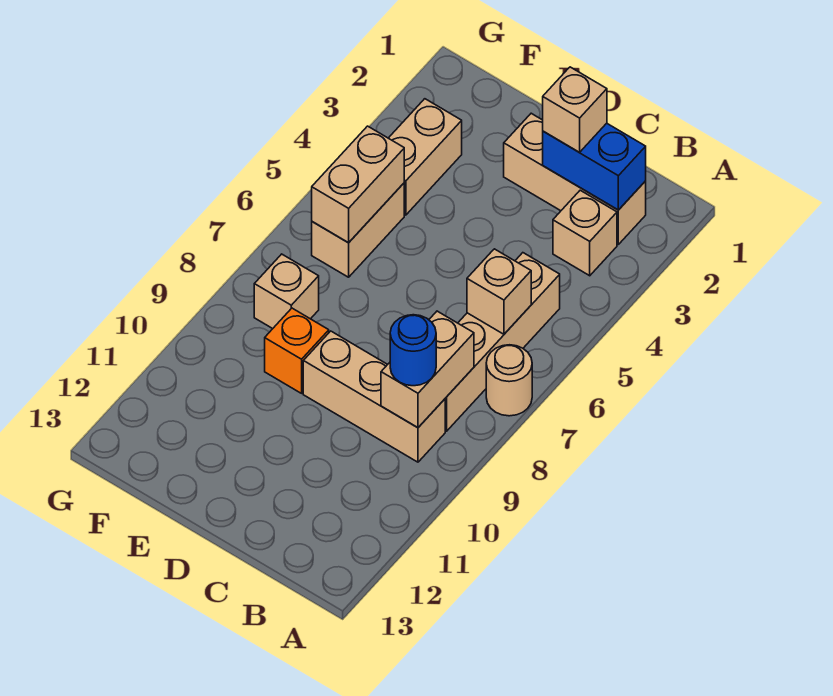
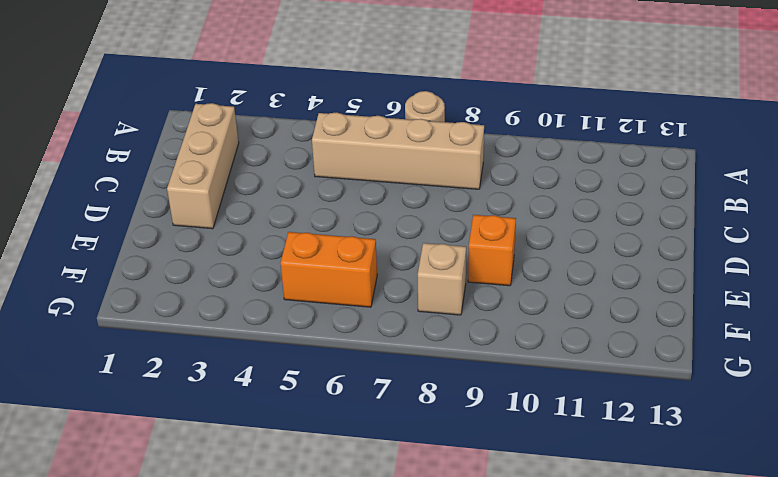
orange 1x2 brick [280,232,377,307] -> tan 1x2 brick [312,183,404,277]
none -> tan 1x1 brick [553,190,617,276]
none -> tan 1x3 brick [303,331,445,462]
none -> tan 1x2 brick [389,99,462,215]

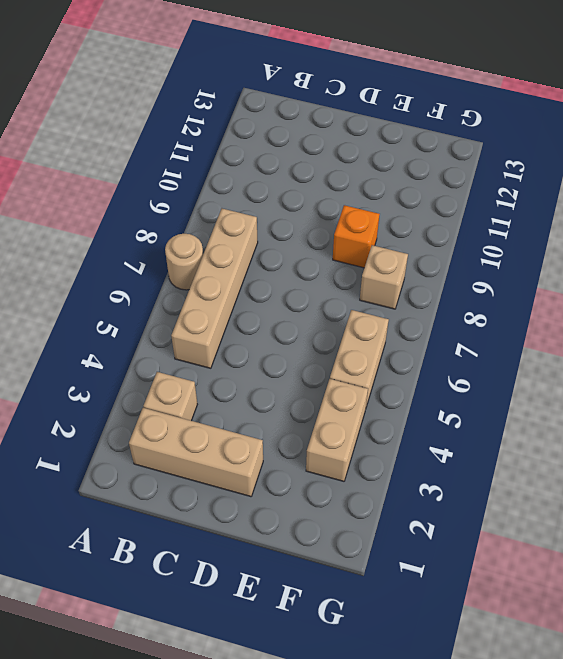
none -> tan 1x3 brick [303,331,445,462]
none -> blue 1x2 brick [543,123,646,210]
none -> tan 1x1 brick [467,249,531,334]

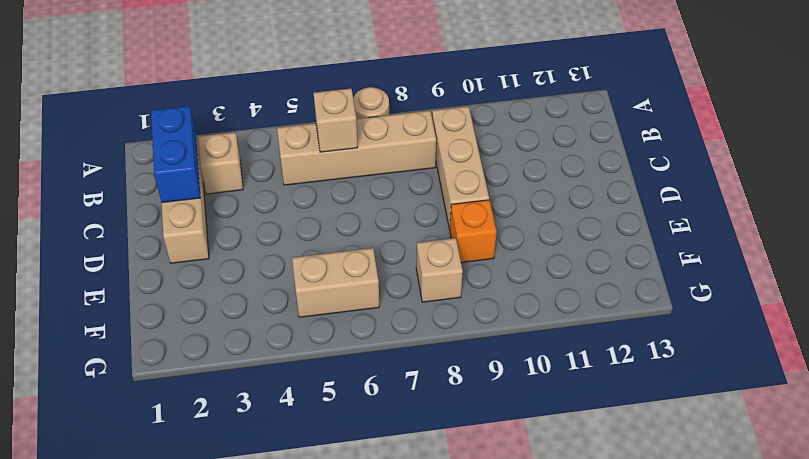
none -> tan 1x2 brick [389,99,462,215]
none -> tan 1x2 brick [381,311,474,428]
none -> tan 1x2 brick [312,126,404,243]

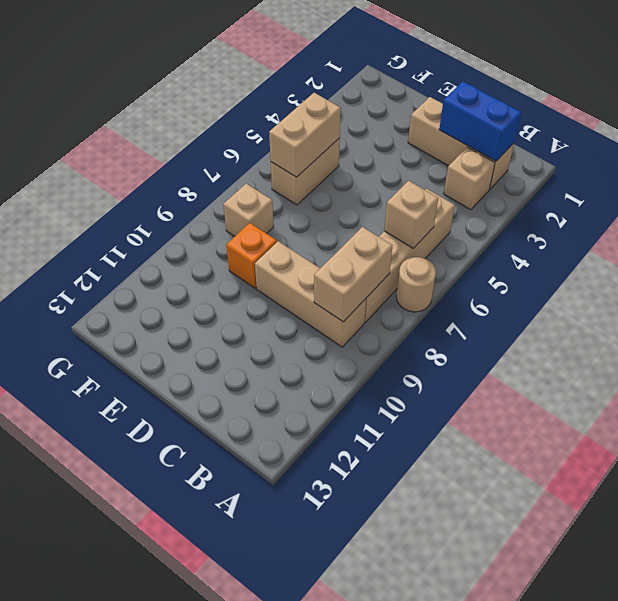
none -> tan 1x2 brick [389,99,462,215]
none -> blue 1x1 round brick [390,315,436,386]
none -> tan 1x1 brick [543,67,607,152]

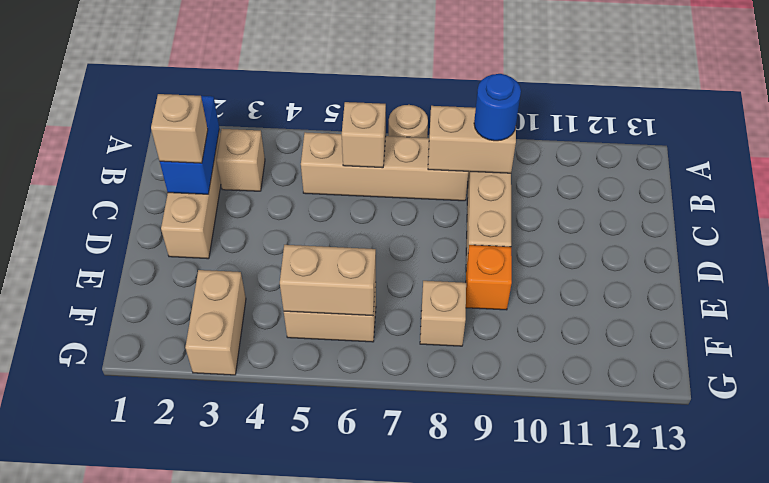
tan 1x2 brick [185,270,246,375] -> tan 1x2 brick turned to [389,99,462,215]

